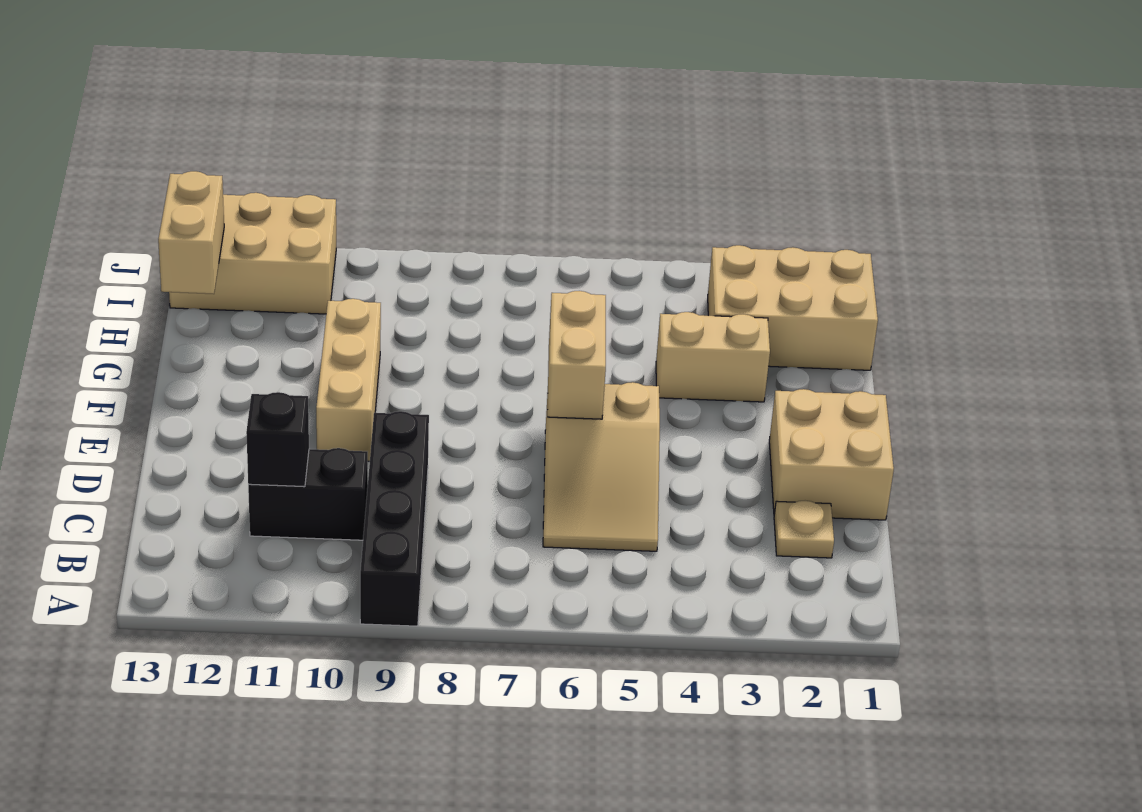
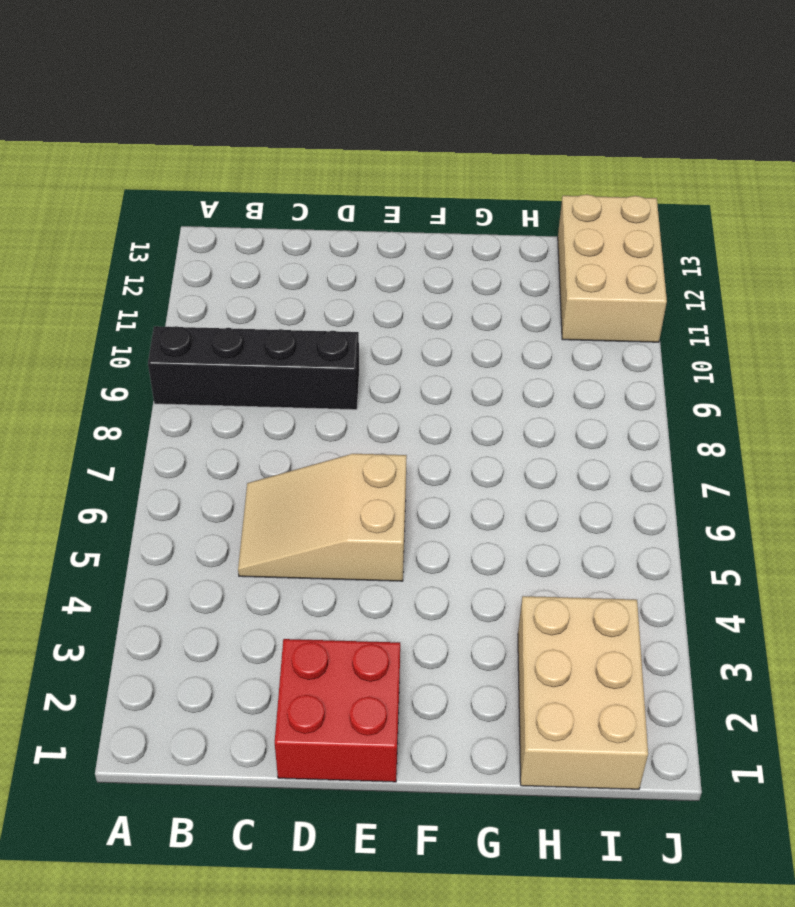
red 2x2 brick [275,639,400,782] -> tan 2x2 brick [769,389,894,520]
none -> tan 1x1 plate [774,501,834,558]
none -> black 1x2 brick [248,448,368,540]
none -> tan 1x3 brick [316,299,381,461]

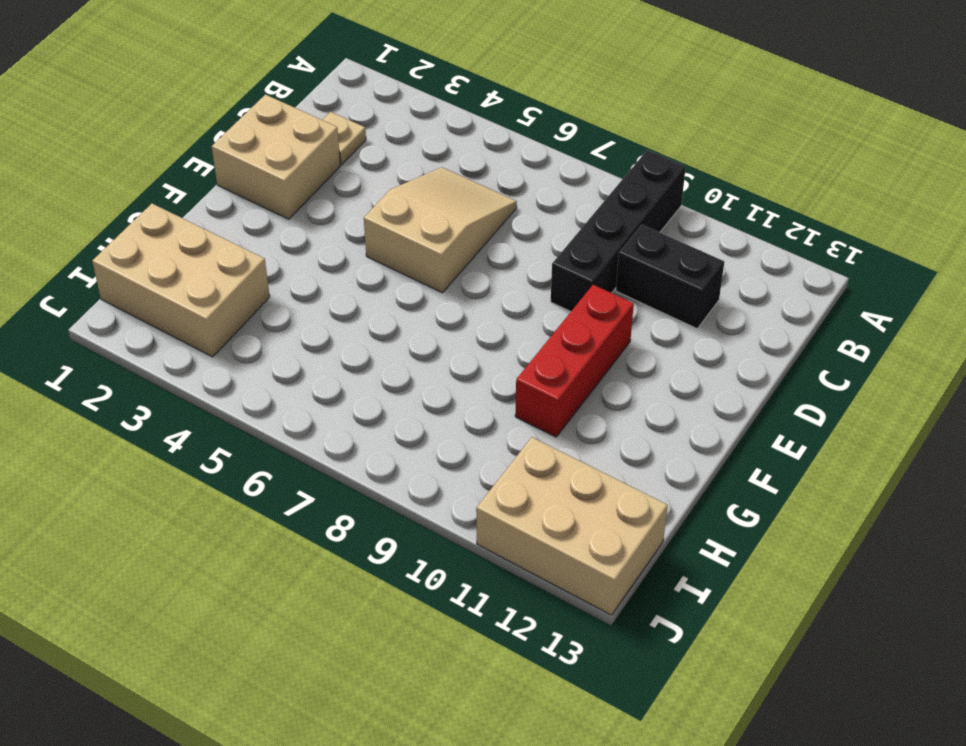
red 1x3 brick [515,285,634,437] -> tan 1x3 brick [316,299,381,461]
none -> tan 1x2 brick [656,312,770,402]
none -> black 1x1 brick [246,392,309,487]
none -> tan 1x2 brick [547,291,606,419]

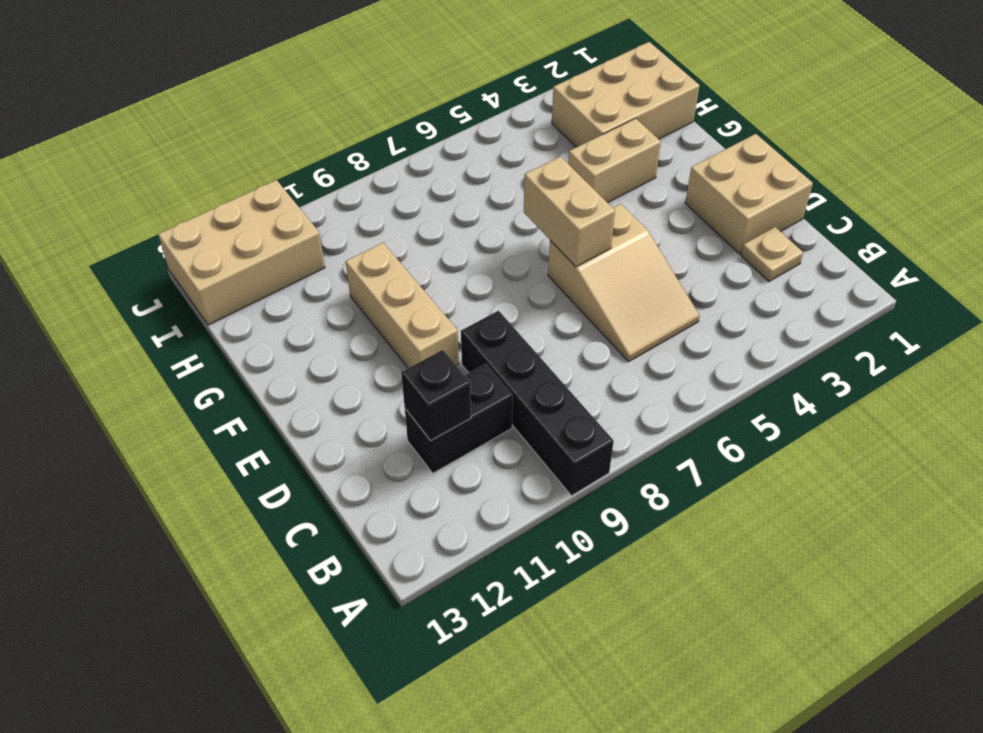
none -> tan 1x2 brick [158,171,224,294]

